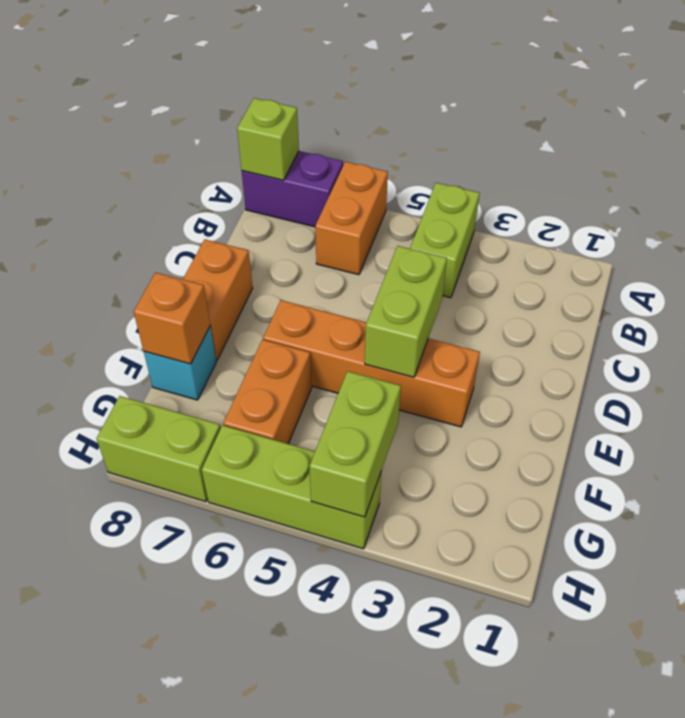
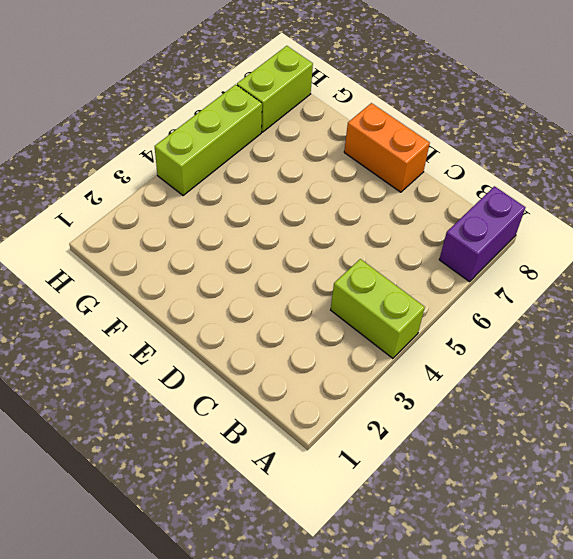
none -> orange 1x2 brick [315,162,388,275]
none -> orange 1x4 brick [263,300,480,427]
none -> orange 1x2 brick [223,340,312,444]

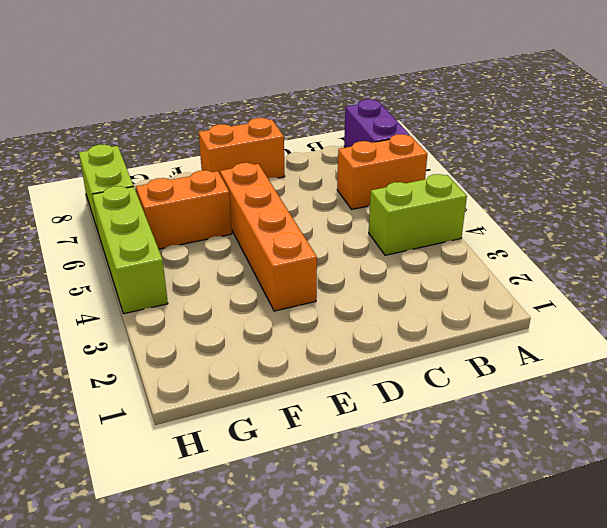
none -> cyan 1x1 brick [144,326,216,400]
none -> lime 1x1 brick [237,98,299,180]
none -> lime 1x2 brick [365,246,447,377]

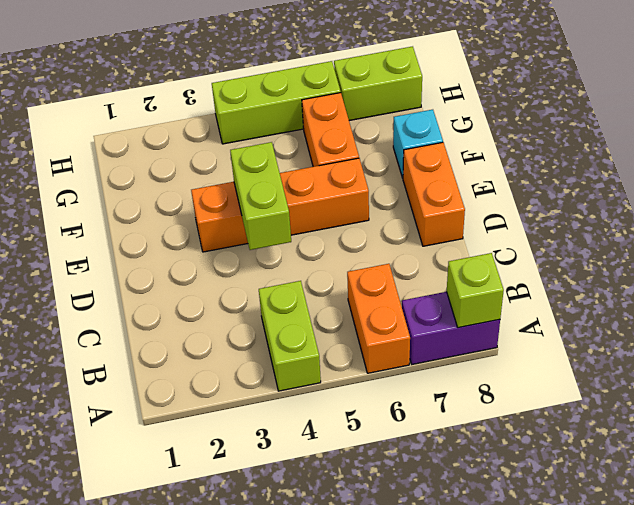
none -> orange 1x1 brick [134,273,210,364]
none -> lime 1x2 brick [309,371,401,517]

